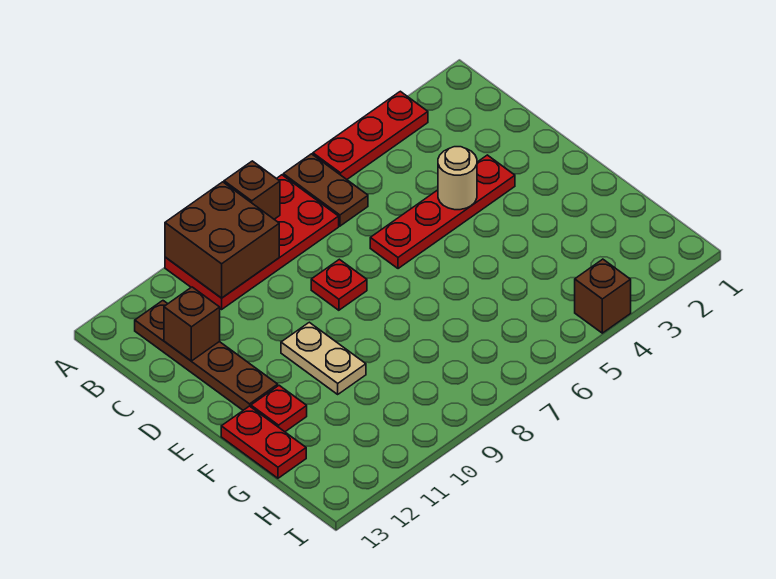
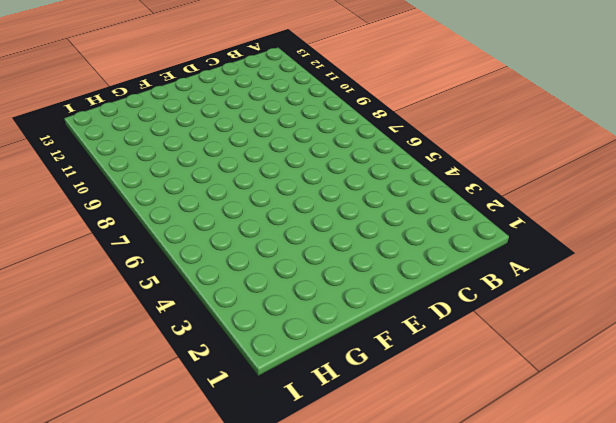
none -> red 1x3 plate [313,91,428,179]
none -> brown 1x2 plate [283,154,368,226]
none -> red 2x4 plate [165,175,339,309]

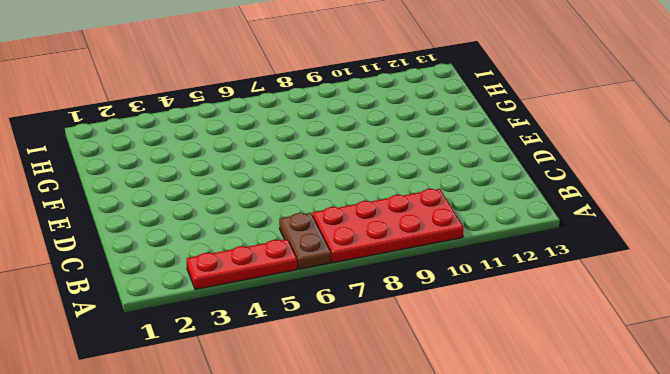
none -> brown 1x4 plate [135,301,278,410]
none -> red 1x4 plate [370,155,515,269]
none -> red 1x1 plate [311,259,367,310]

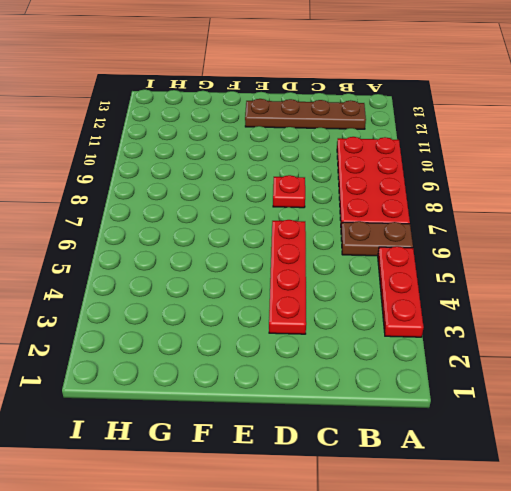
none -> tan 1x2 plate [281,322,366,394]
none -> red 1x1 plate [251,385,307,432]
none -> red 1x2 plate [221,406,306,478]

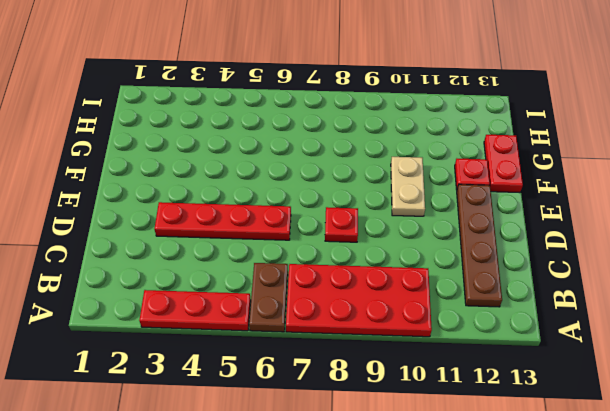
none -> brown 1x1 brick [575,259,631,333]
none -> brown 1x1 brick [224,161,280,219]
none -> brown 2x2 brick [165,182,279,298]

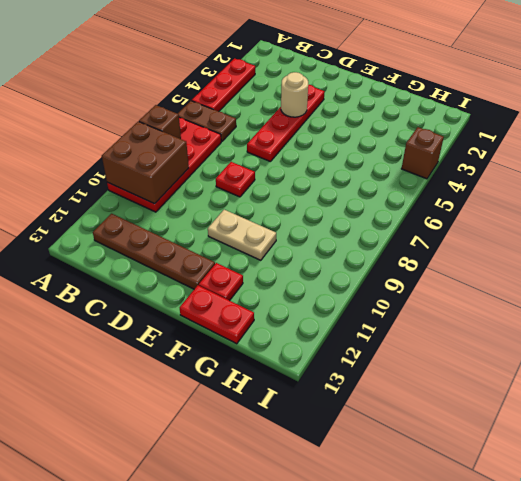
none -> brown 1x1 brick [164,287,220,361]

